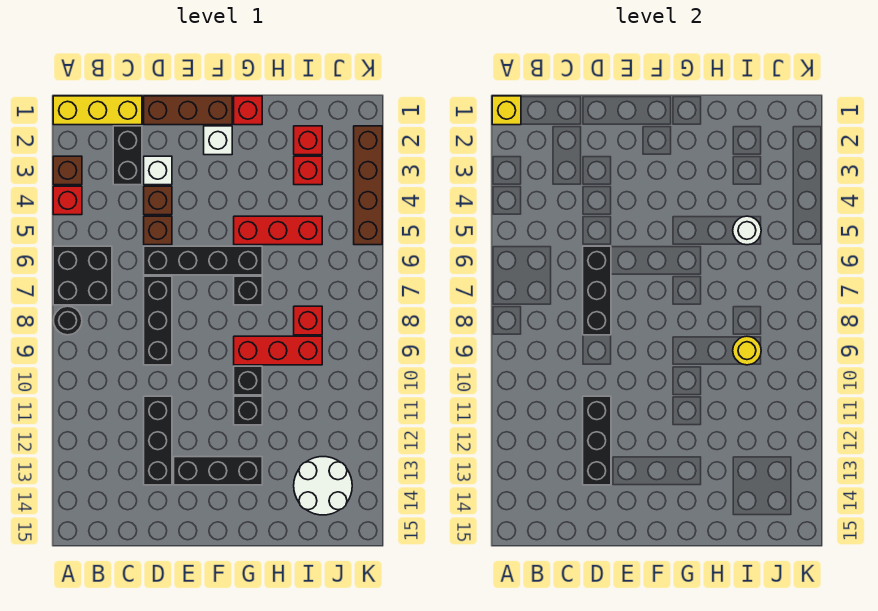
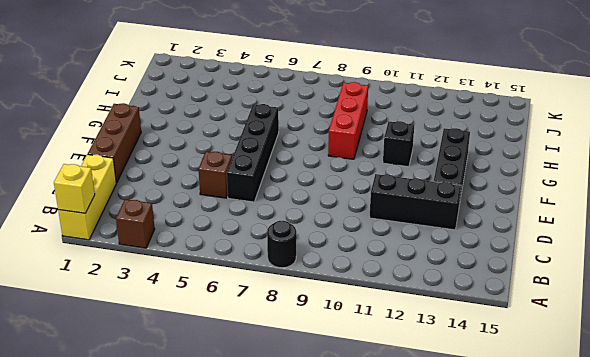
none -> red 1x1 brick [53,186,82,215]
none -> black 2x2 brick [53,246,112,305]
none -> black 1x2 brick [113,126,142,185]
none -> white 1x1 brick [144,156,172,185]

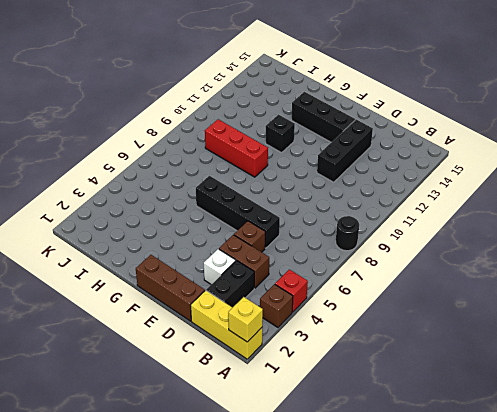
brown 1x2 brick [219,235,269,288] -> brown 1x1 brick [144,186,172,215]
none -> black 2x2 brick [53,246,112,305]
none -> black 1x3 brick [144,276,172,365]
none -> white 1x1 brick [204,126,232,155]
none -> red 1x1 brick [234,96,262,125]

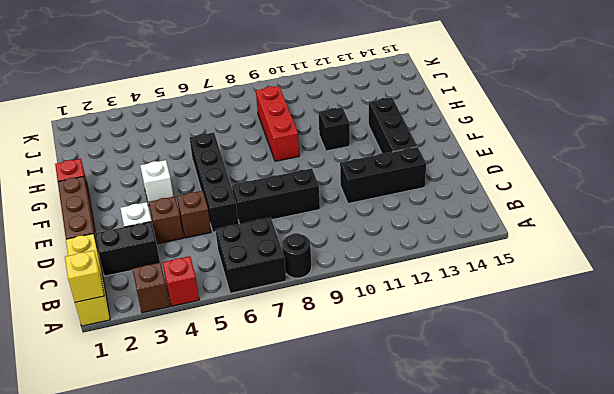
white 1x1 brick [140,160,174,205] -> white 1x1 brick moved to [204,126,232,155]
none -> red 1x3 brick [234,216,322,245]
none -> black 1x1 brick [234,276,262,305]
none -> black 1x1 brick [234,366,262,395]
none -> red 1x1 brick [294,126,322,155]

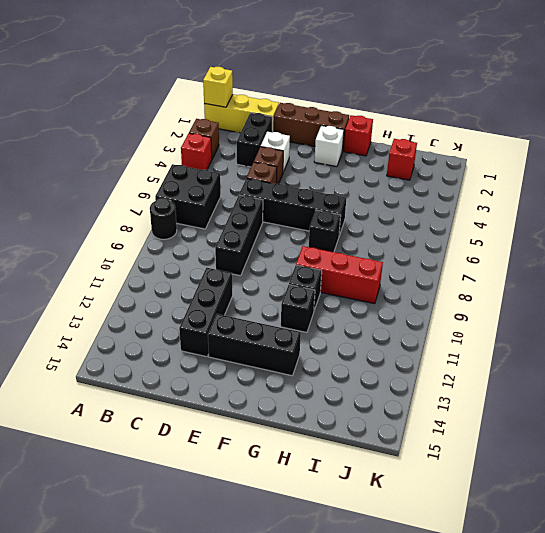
none -> red 1x3 brick [234,216,322,245]
none -> red 1x1 brick [294,156,322,185]
none -> red 1x1 brick [294,306,322,335]
none -> white 2x2 round brick [294,457,352,515]

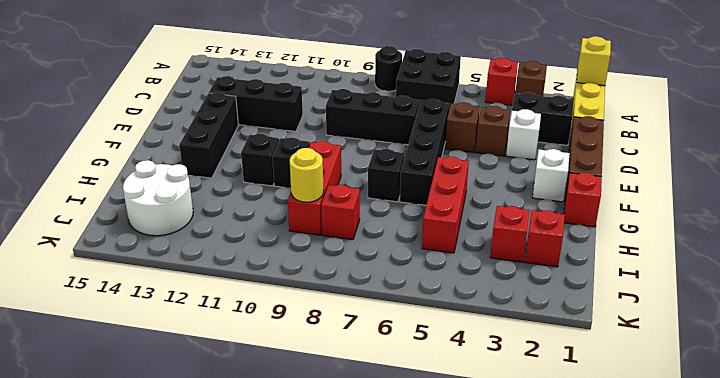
none -> brown 1x4 brick [354,126,382,245]
none -> black 1x3 brick [583,246,611,335]
none -> black 1x3 brick [583,396,611,485]
none -> white 1x1 round brick [733,216,761,245]

